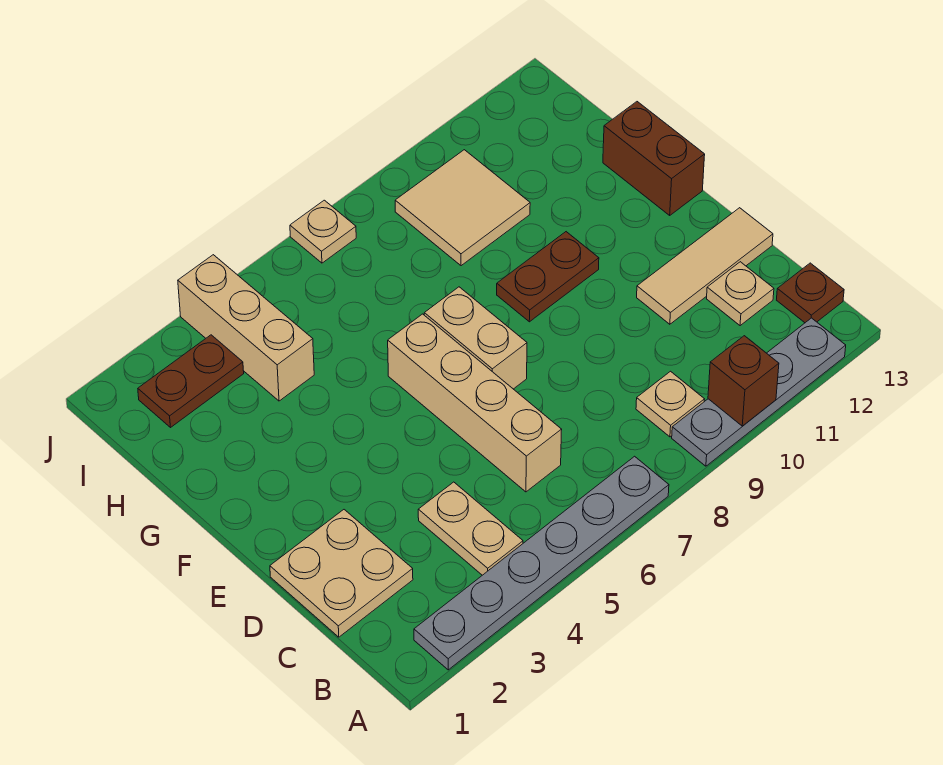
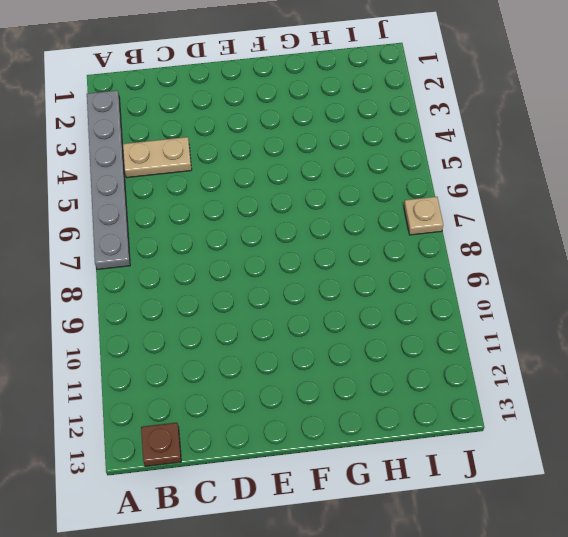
none -> grey 1x4 plate [672,318,846,466]
none -> tan 1x1 plate [636,371,705,437]
none -> tan 2x2 plate [270,510,413,637]

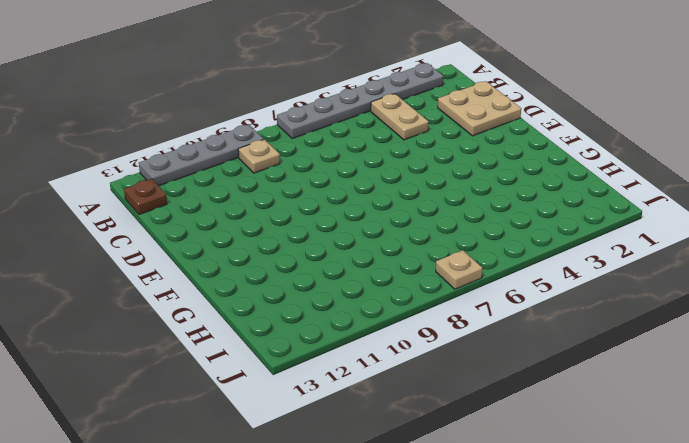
none -> tan 1x4 brick [388,314,562,492]
none -> tan 1x1 plate [707,262,774,326]
none -> tan 1x3 tile [637,208,773,324]

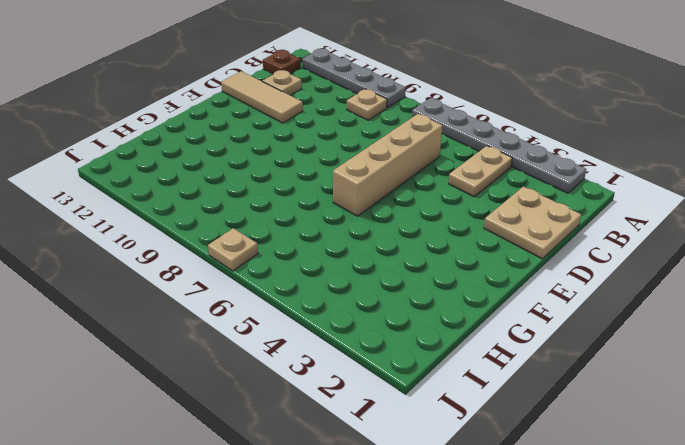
none -> tan 1x2 brick [424,287,527,389]
none -> brown 1x2 plate [497,232,599,322]
none -> brown 1x2 brick [603,102,705,215]

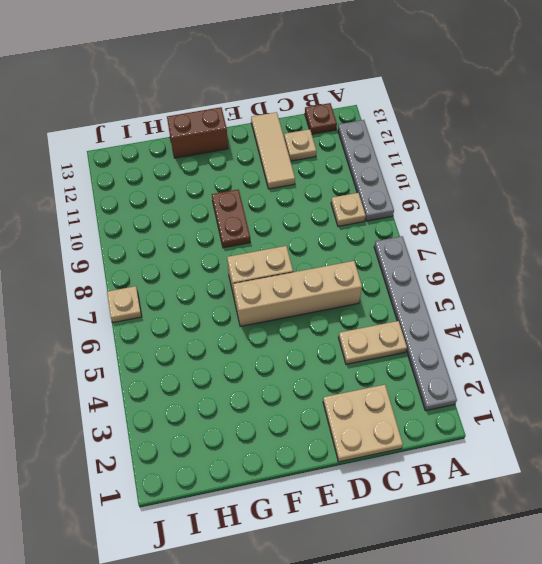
none -> tan 1x3 brick [178,255,314,401]
none -> tan 2x2 tile [395,150,530,266]
none -> brown 1x2 plate [138,335,244,427]

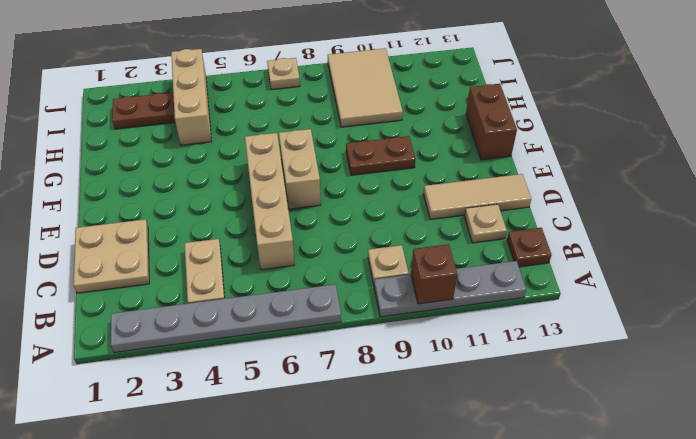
tan 2x3 tile [328,48,403,127] -> tan 2x2 tile [395,150,530,266]

